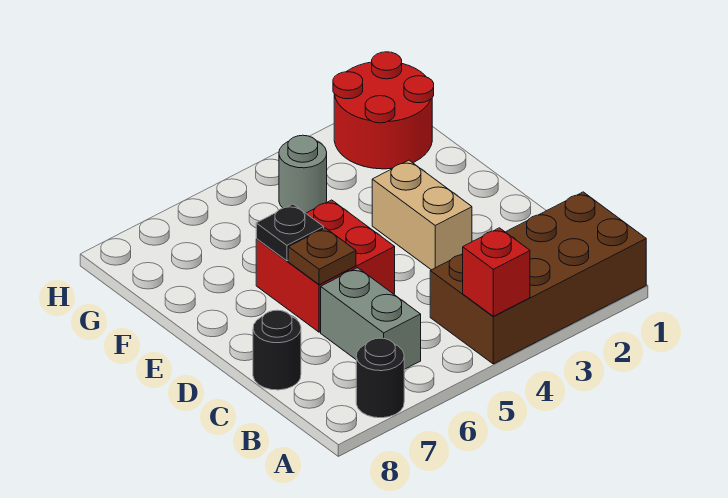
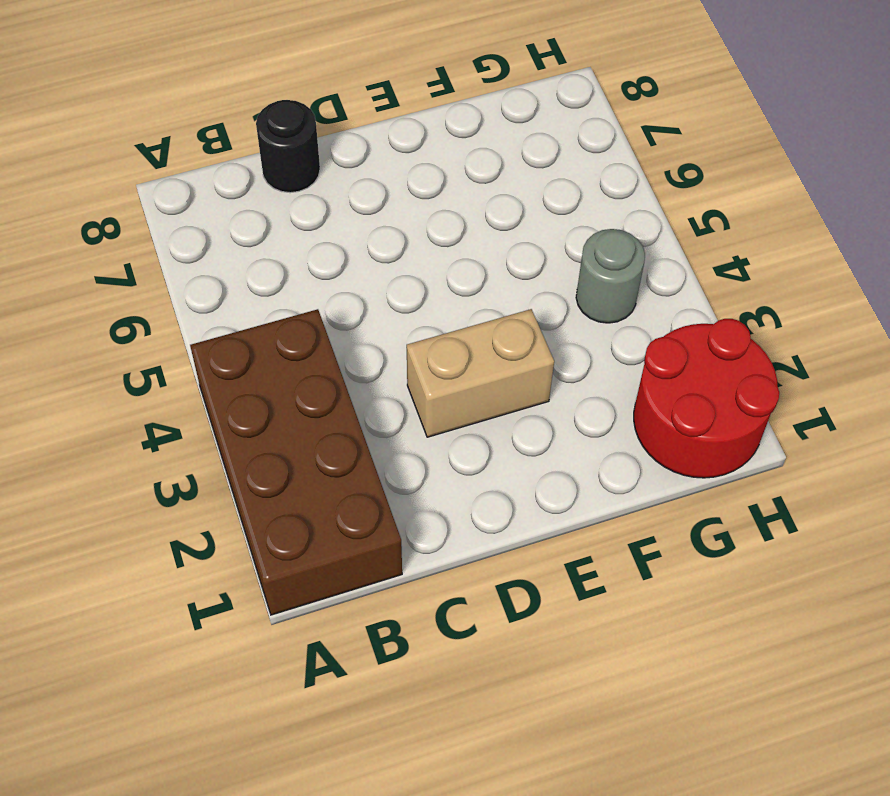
none -> black 1x1 round brick [356,338,404,418]
none -> grey 1x2 brick [321,268,421,369]

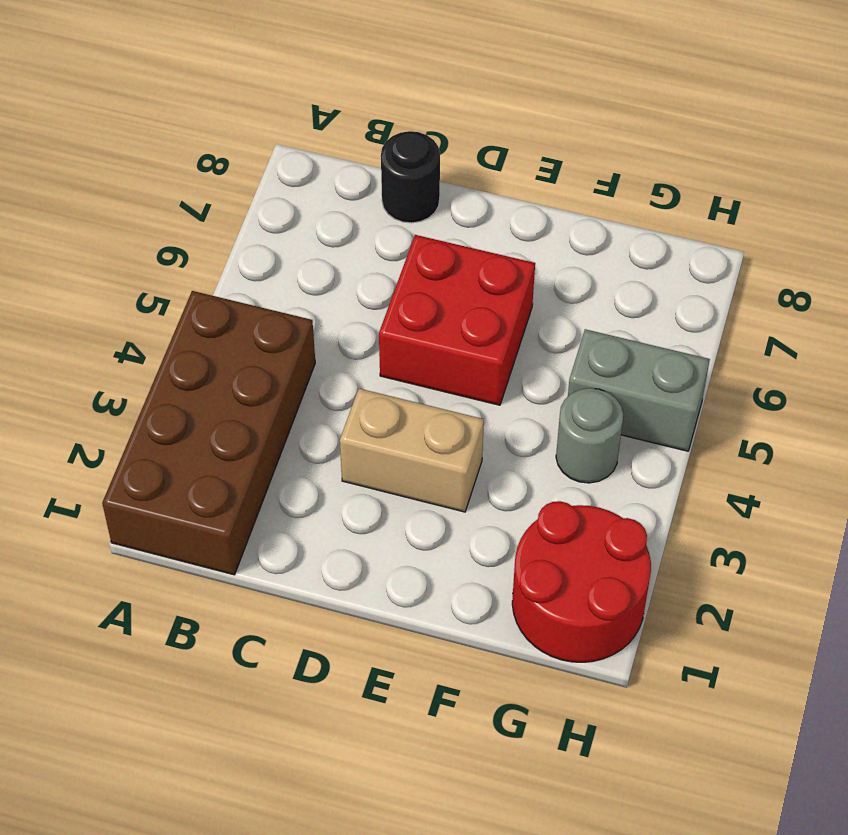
grey 1x2 brick [568,329,710,451] -> grey 1x2 brick moved to [321,268,421,369]
none -> black 1x1 round brick [356,338,404,418]
none -> red 1x1 brick [463,228,530,316]

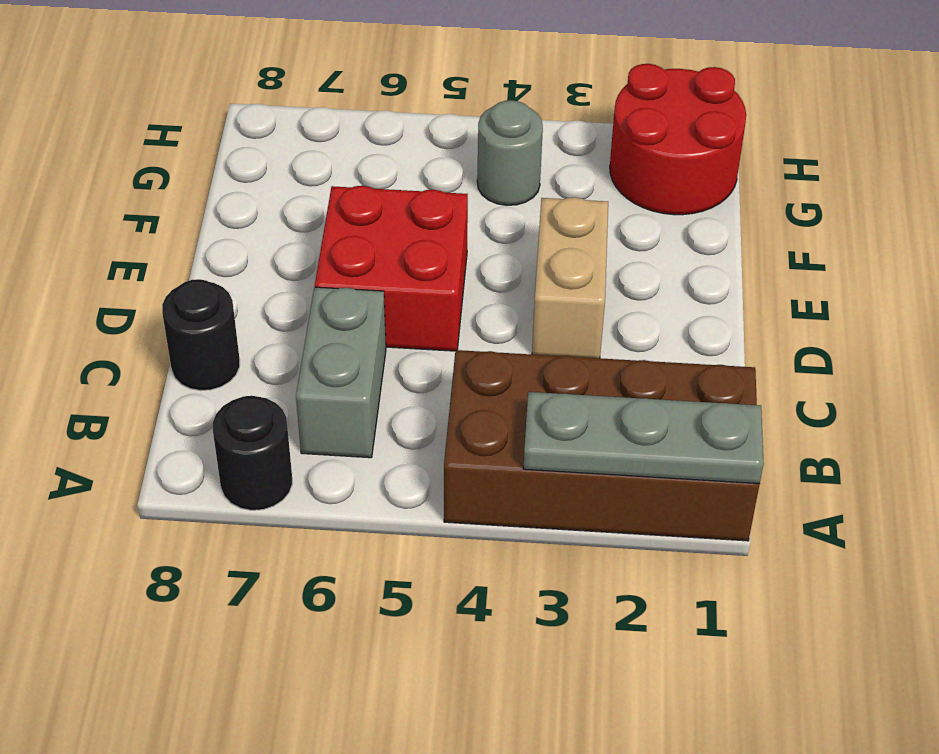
grey 1x3 plate [523,392,764,484] -> none
none -> red 1x1 brick [463,228,530,316]
none -> brown 1x1 plate [288,228,356,285]

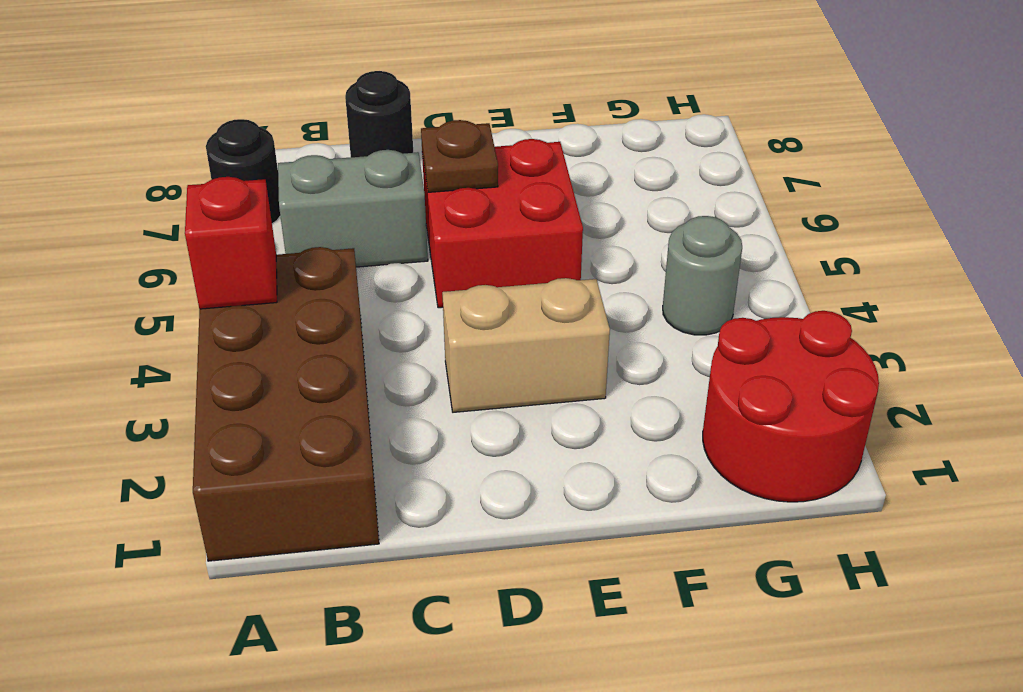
none -> black 1x1 plate [256,204,324,261]

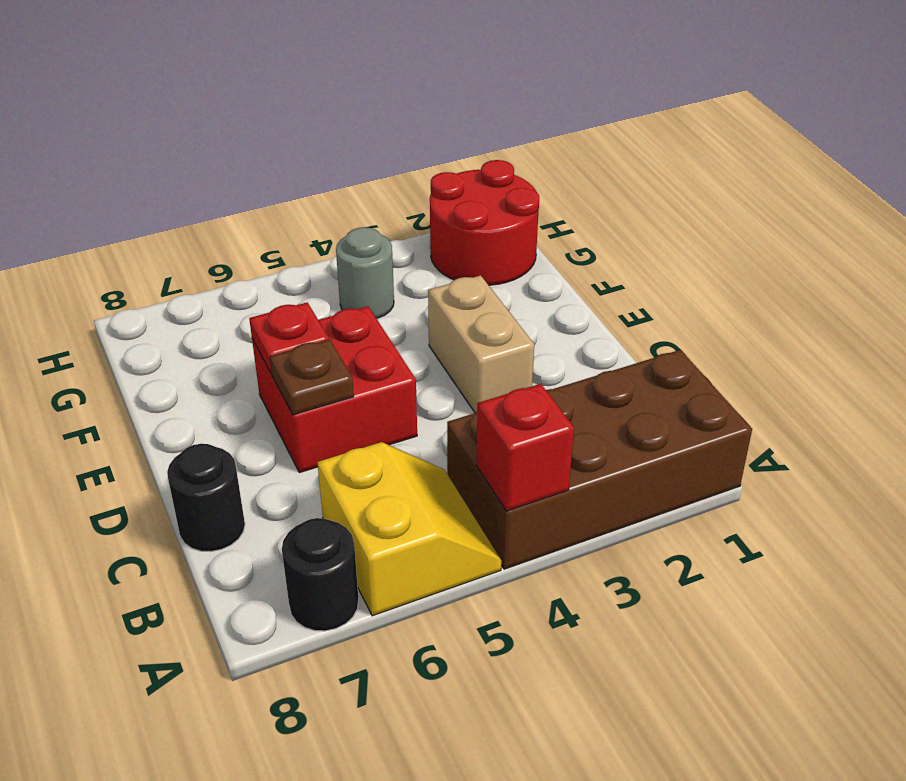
yellow 2x2 slope [317,442,501,616] -> grey 1x2 brick [321,268,421,369]
red 1x1 plate [249,302,329,374] -> black 1x1 plate [256,204,324,261]

